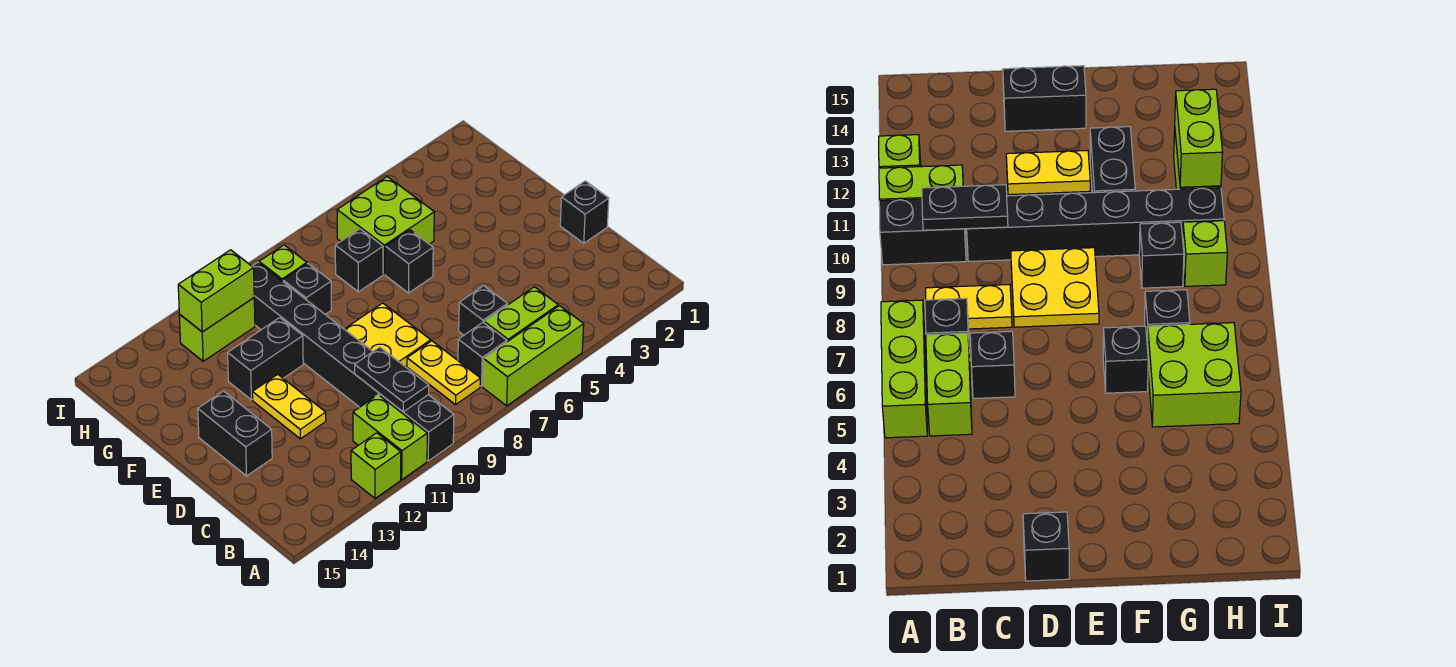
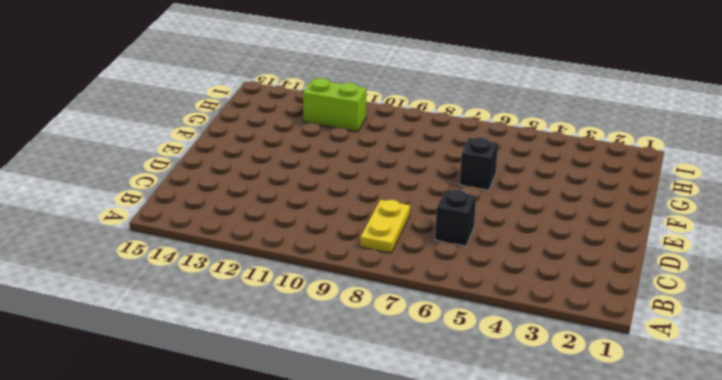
none -> lime 1x3 brick [483,306,584,406]
none -> black 1x2 brick [380,394,454,461]
none -> lime 1x2 brick [353,395,427,480]

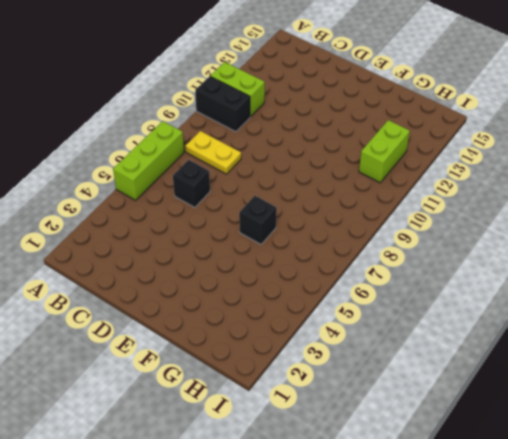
none -> lime 1x1 brick [351,433,401,498]
none -> lime 1x2 brick [484,287,558,342]
none -> black 1x1 brick [458,322,507,386]

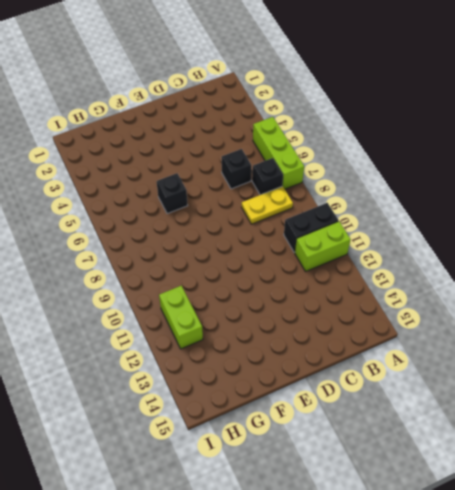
none -> lime 1x1 brick [351,433,401,498]
none -> lime 1x2 brick [484,287,558,342]
none -> black 1x6 brick [252,262,380,407]

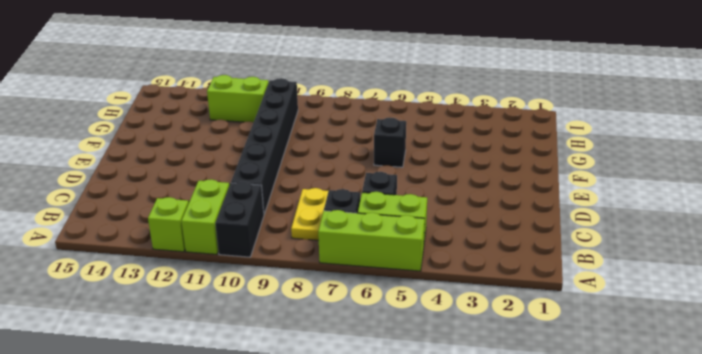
none -> black 1x1 brick [560,181,609,243]
none -> yellow 2x2 plate [345,303,431,367]
none -> yellow 1x2 plate [252,374,326,439]

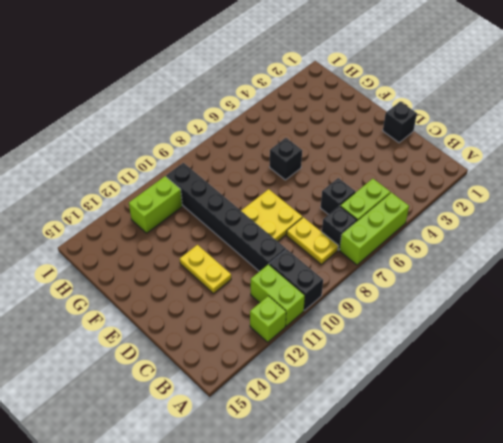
none -> black 1x2 brick [198,391,272,476]
none -> black 1x2 brick [228,318,303,400]
none -> lime 2x2 brick [337,177,434,274]

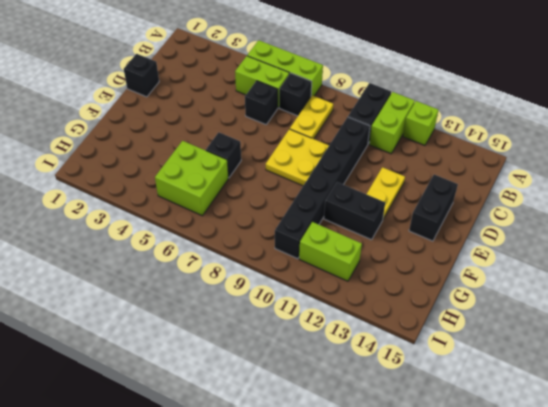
none -> black 1x1 brick [335,229,383,292]
none -> black 1x1 brick [283,264,331,314]
none -> lime 1x1 brick [259,245,307,281]

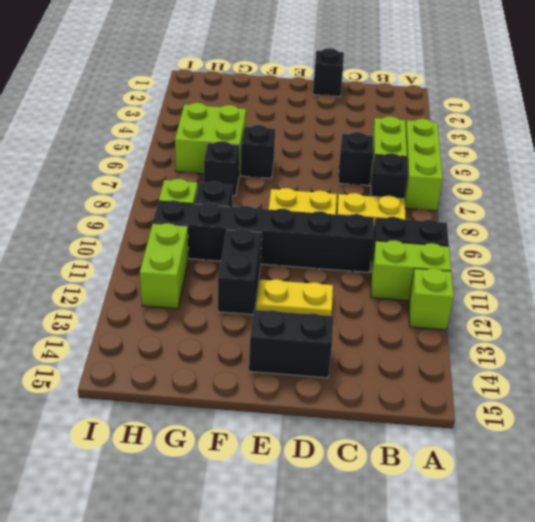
none -> black 1x2 plate [355,347,429,412]
none -> lime 1x2 brick [178,250,254,332]

